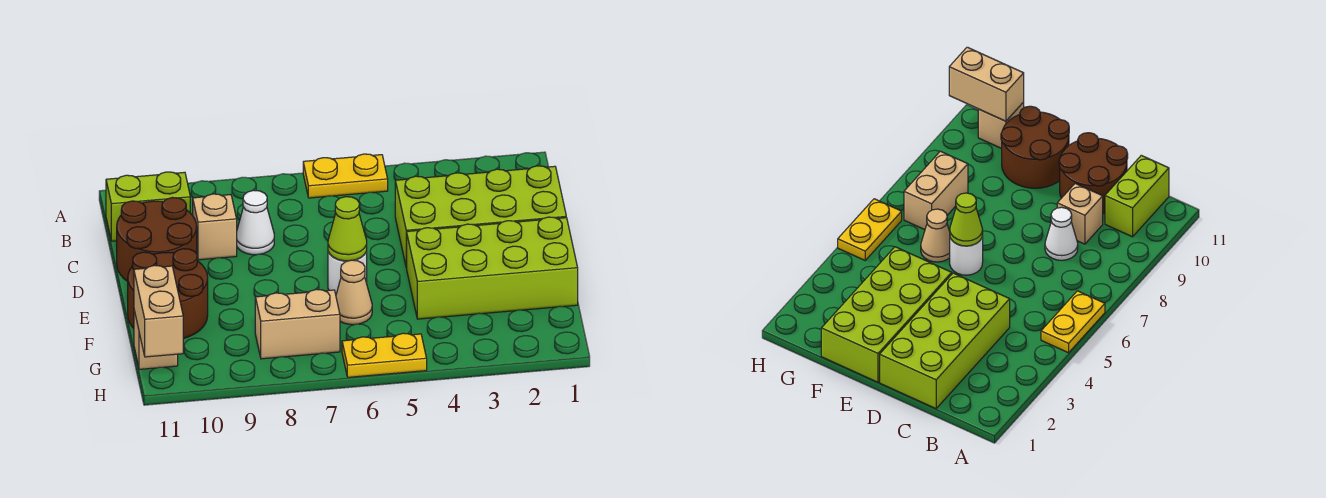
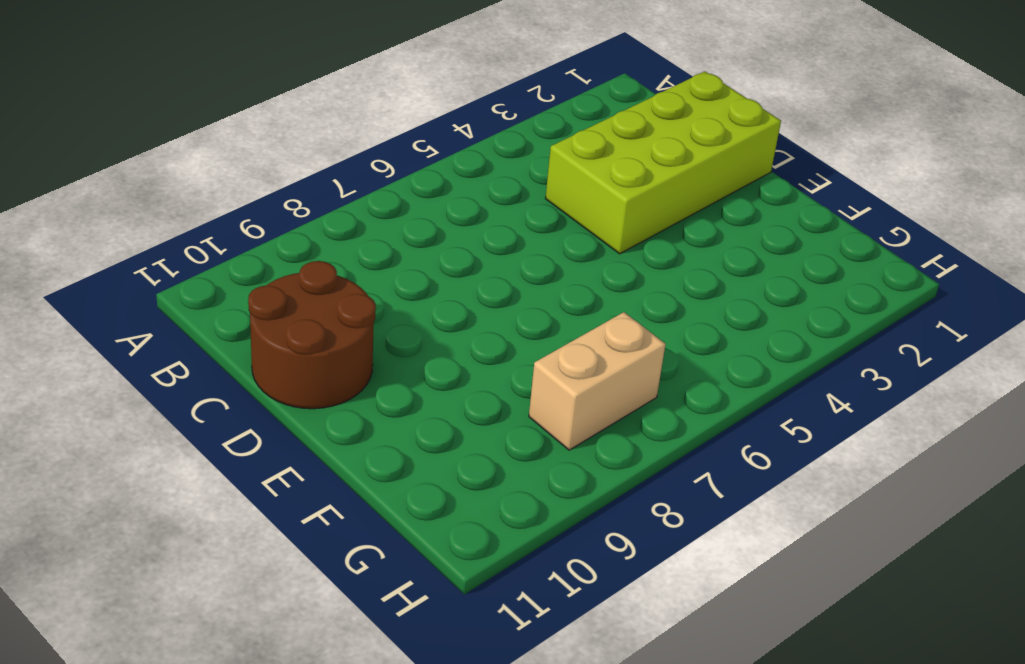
none -> yellow 1x2 plate [303,154,388,198]
none -> lime 1x2 brick [106,172,190,241]
none -> white 1x1 cone [237,190,274,255]

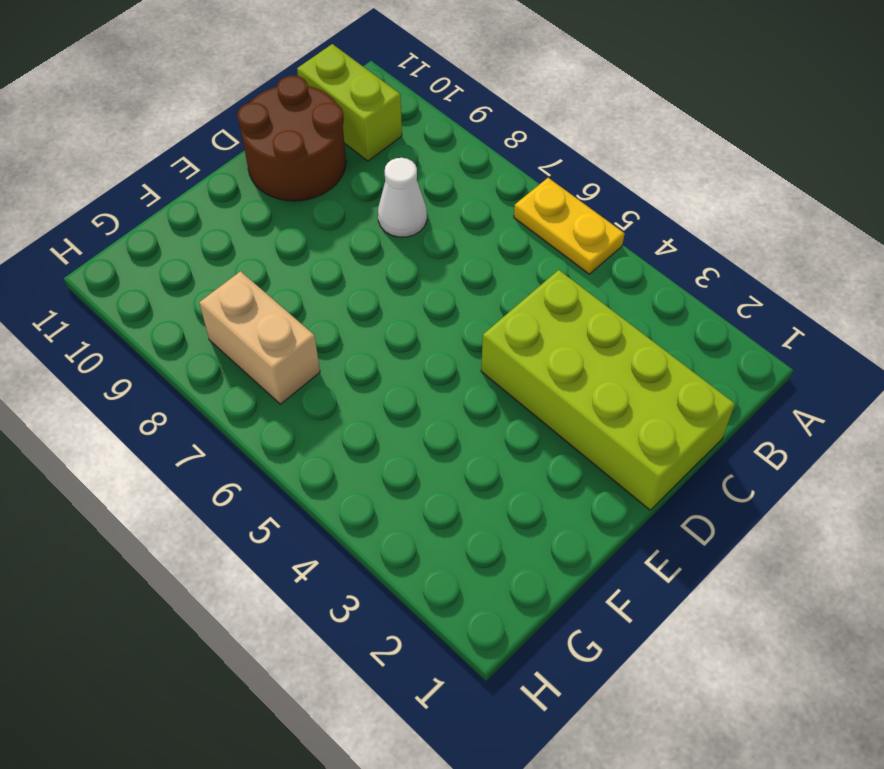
none -> tan 1x1 brick [193,194,237,260]
none -> lime 2x4 brick [407,217,578,319]
none -> white 1x1 round brick [328,252,367,294]

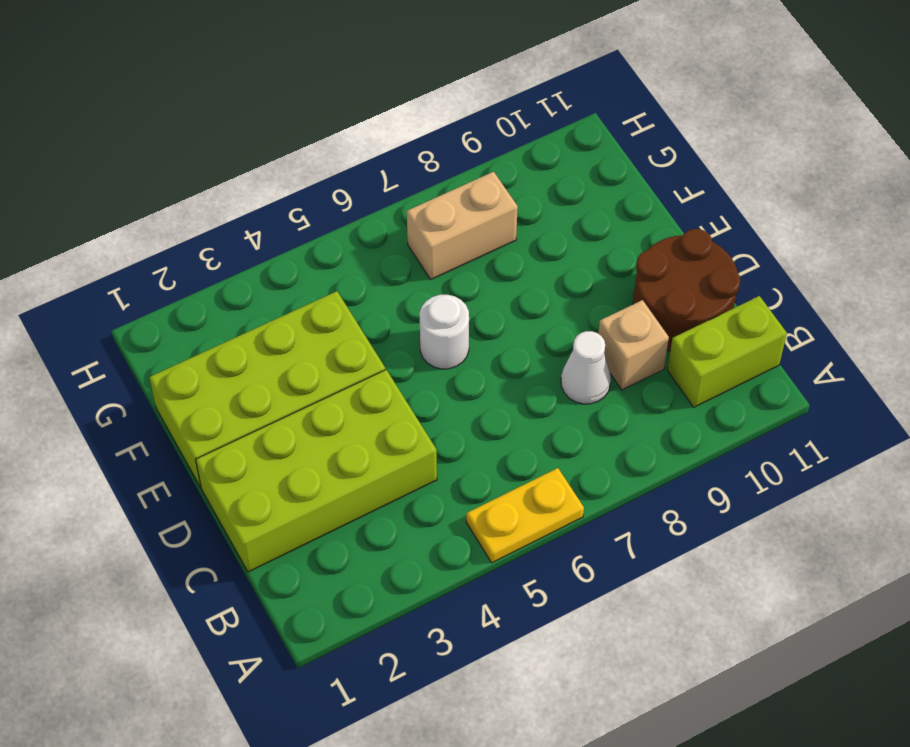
none -> brown 2x2 round brick [128,249,208,338]
none -> tan 1x1 cone [336,260,372,325]
none -> tan 1x1 brick [134,310,178,369]

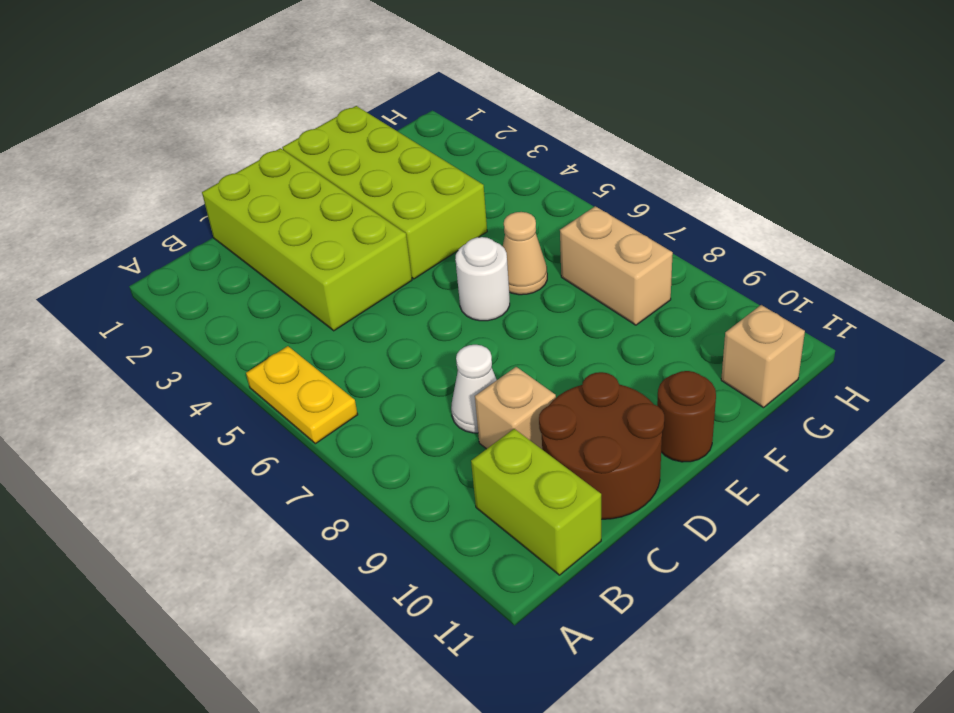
brown 1x1 round brick [657,371,716,462] -> brown 2x2 round brick [128,249,208,338]
none -> yellow 1x2 plate [342,333,427,377]
none -> lime 1x1 cone [328,197,367,261]
none -> tan 1x2 brick [134,265,183,357]

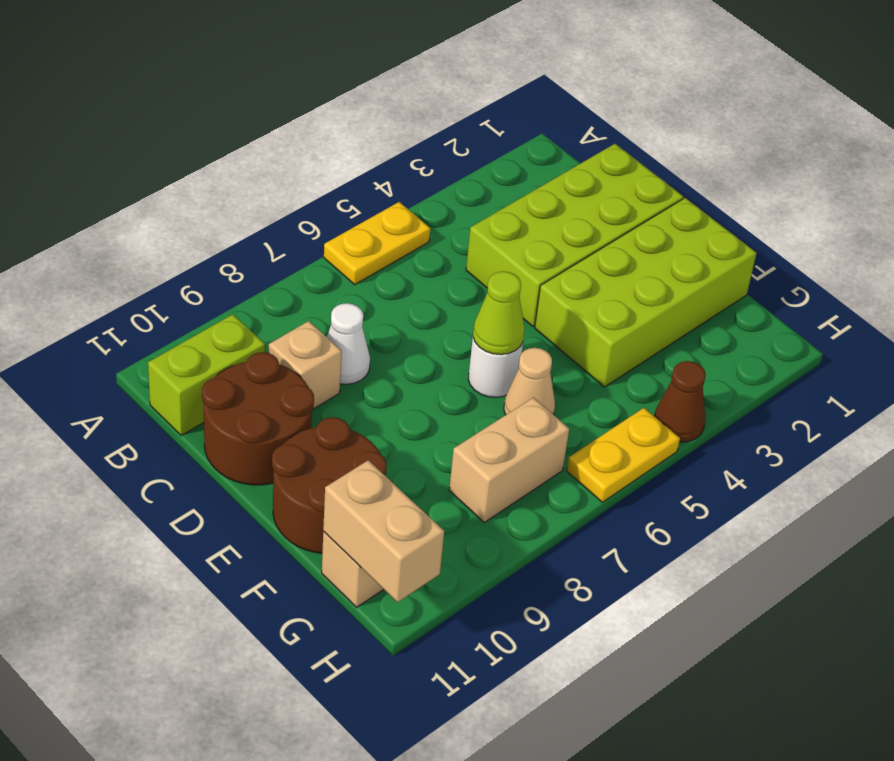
brown 1x1 cone [654,361,706,442] -> none

